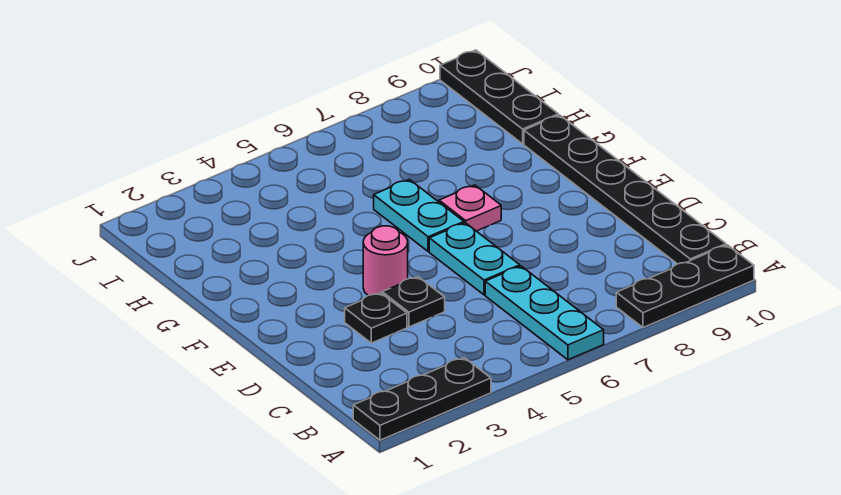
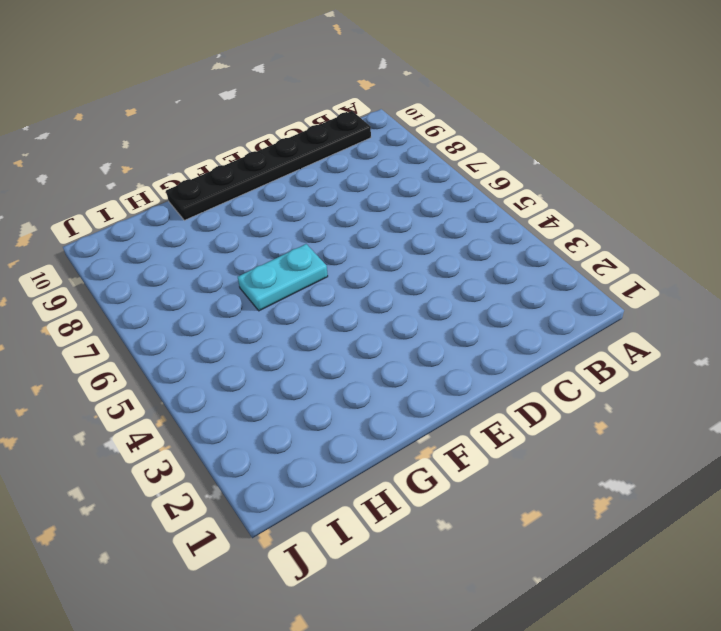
none -> black 1x3 plate [353,358,491,440]
none -> cyan 1x3 plate [485,266,604,360]

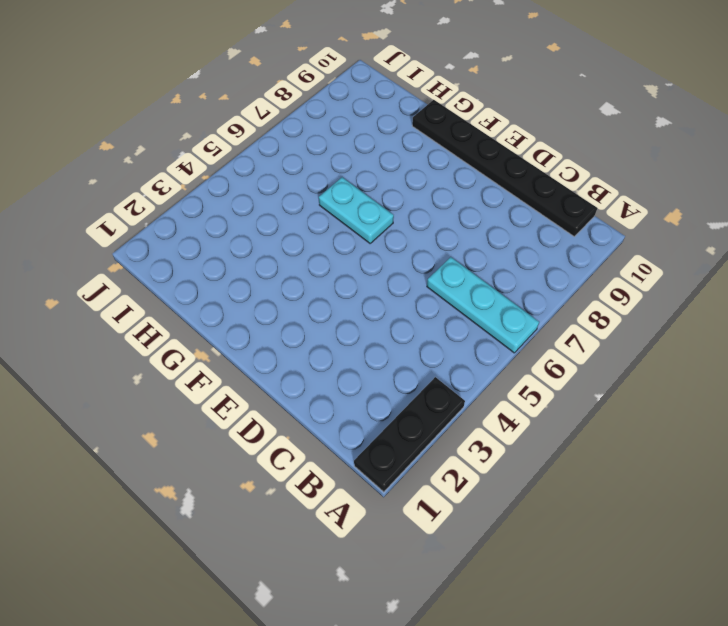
none -> black 1x3 plate [616,245,754,328]
none -> black 1x1 plate [345,293,407,343]

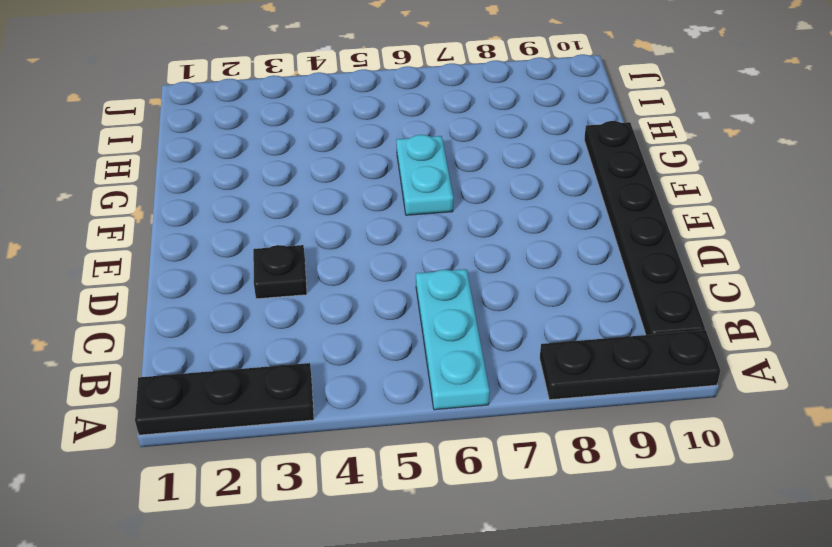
none -> black 1x1 plate [382,277,445,327]
none -> cyan 1x2 plate [429,223,520,295]

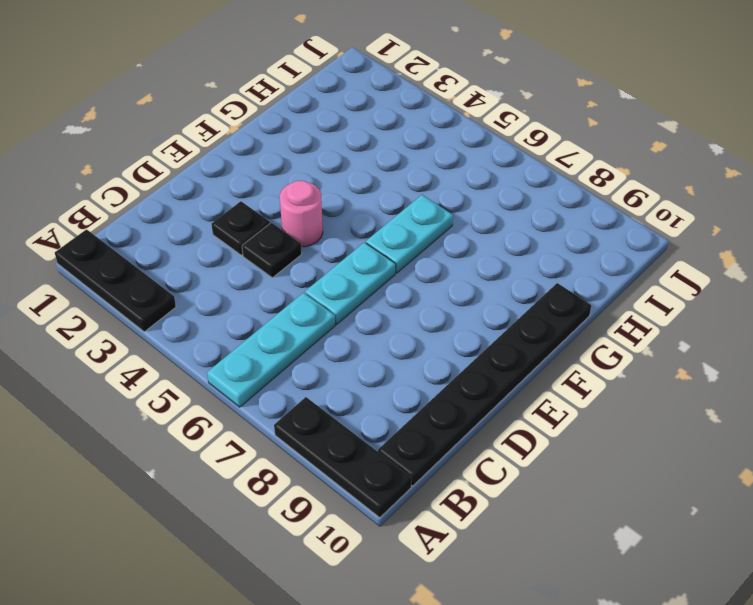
none -> pink 1x1 plate [439,185,501,231]
none -> black 1x3 plate [440,50,558,144]

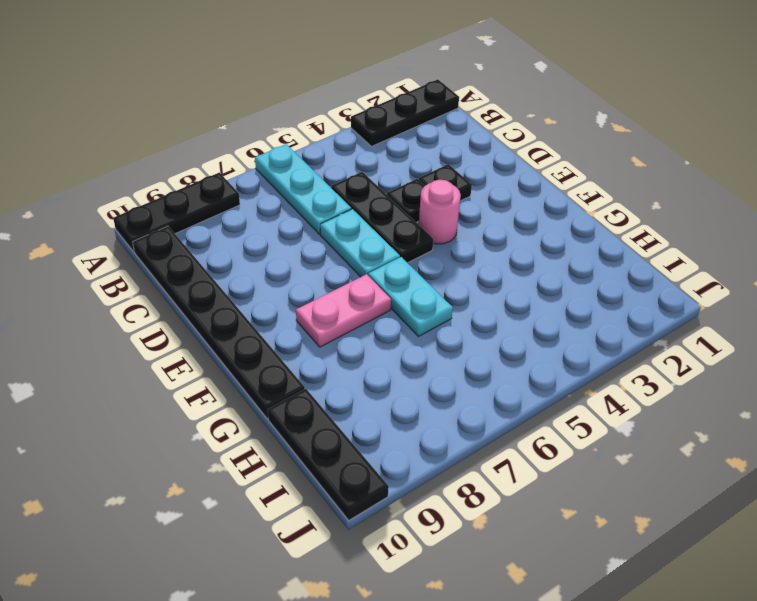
black 1x3 plate [331,172,433,263] -> none
pink 1x2 plate [296,274,391,347] -> pink 1x1 plate [439,185,501,231]

